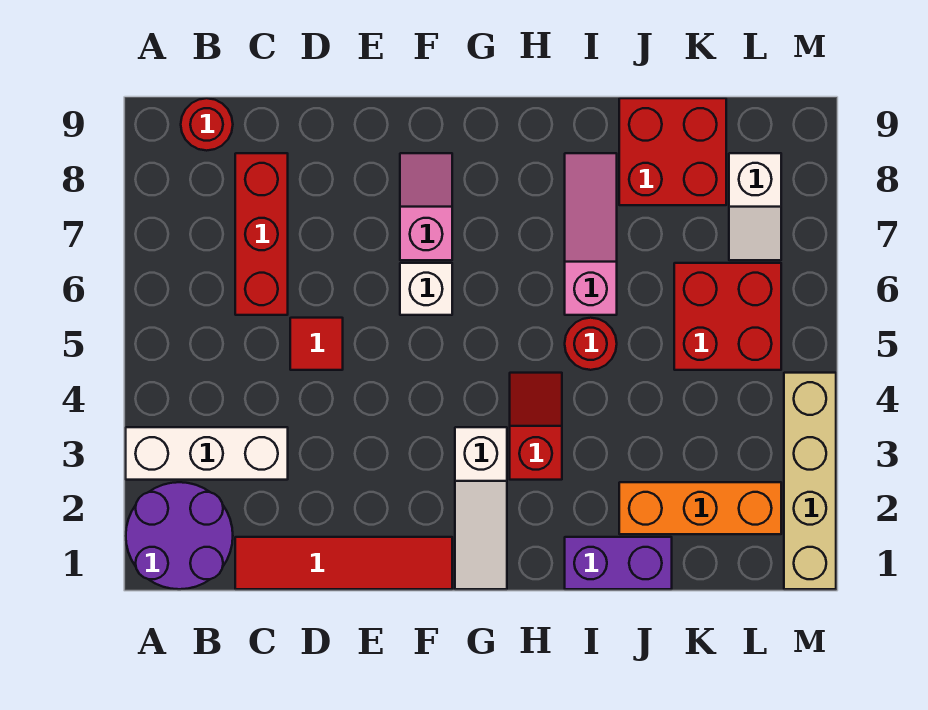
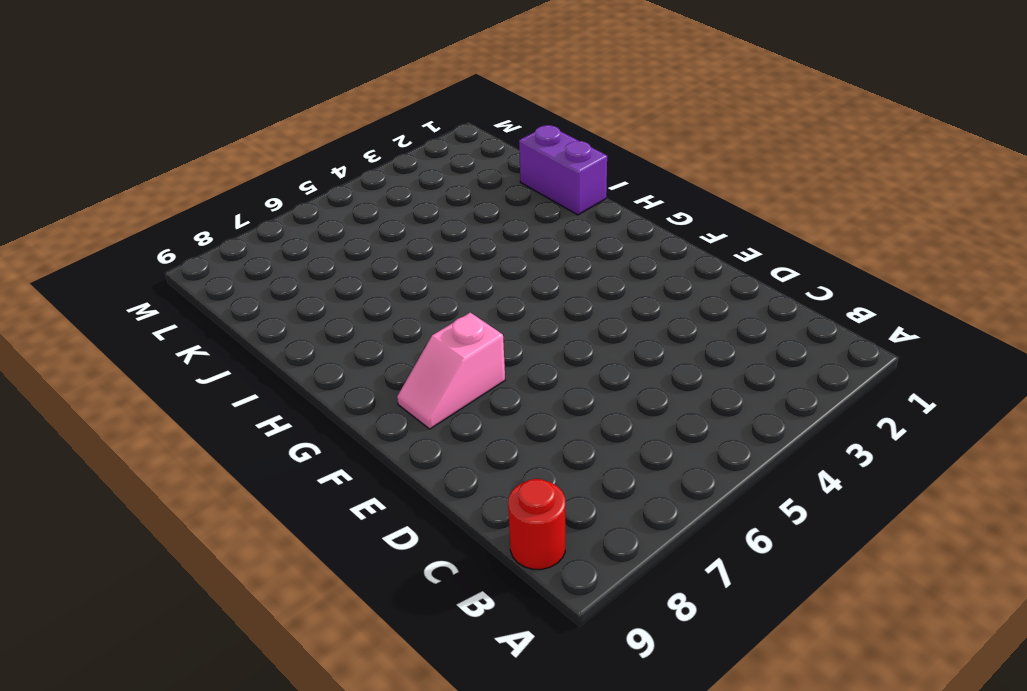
none -> purple 2x2 round brick [126,482,233,589]
none -> white 1x3 brick [126,427,288,480]
none -> red 1x4 tile [235,537,452,589]

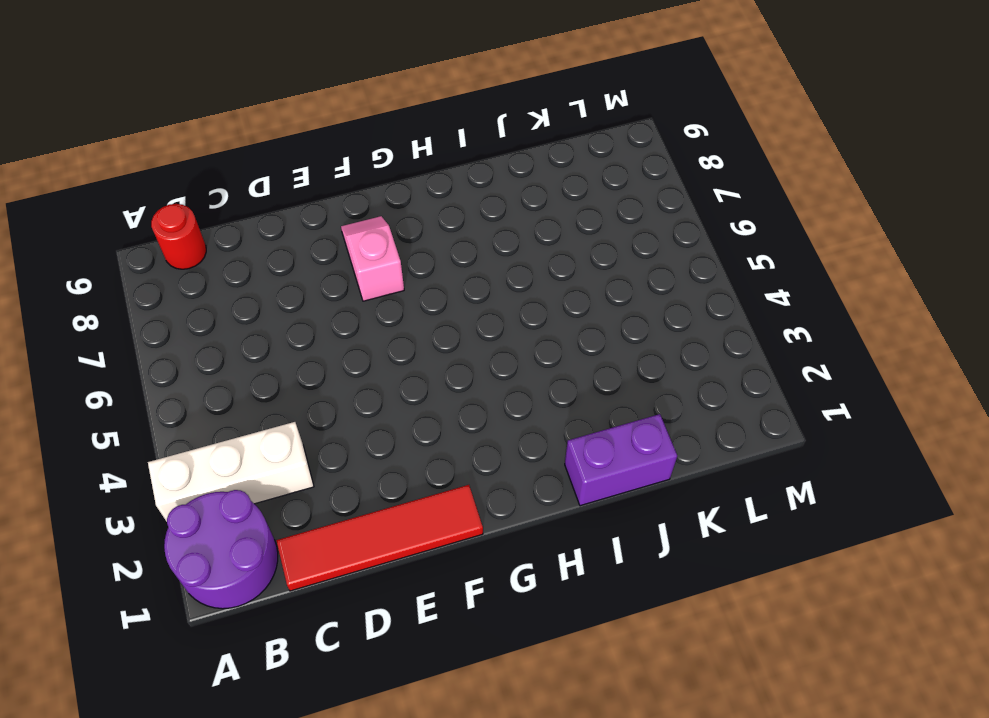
none -> red 1x3 brick [235,153,288,315]
none -> red 1x1 tile [290,318,343,370]
none -> white 1x1 brick [400,263,452,315]

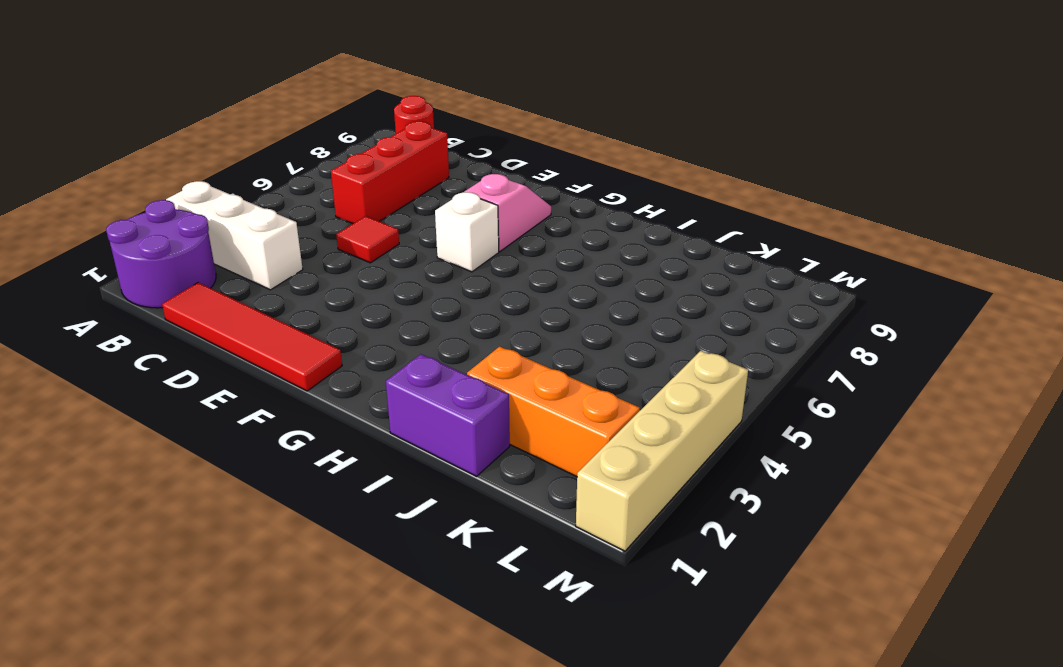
none -> white 1x3 slope [455,427,507,589]
none -> red 1x2 slope [510,373,562,480]
none -> red 1x1 round brick [565,318,617,370]

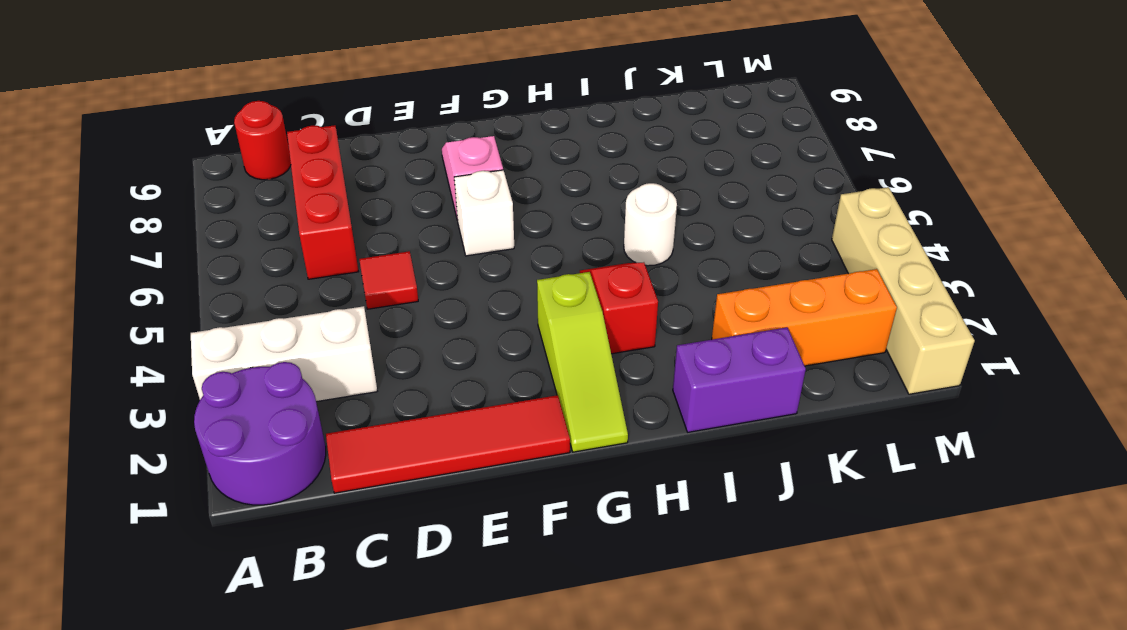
lime 1x3 slope [537,272,628,452] -> white 1x3 slope [455,427,507,589]
white 1x1 round brick [624,183,677,266] -> red 1x1 round brick [565,318,617,370]
none -> pink 1x3 slope [565,153,617,315]
none -> red 2x2 brick [619,98,726,205]
none -> red 2x2 brick [674,263,781,370]

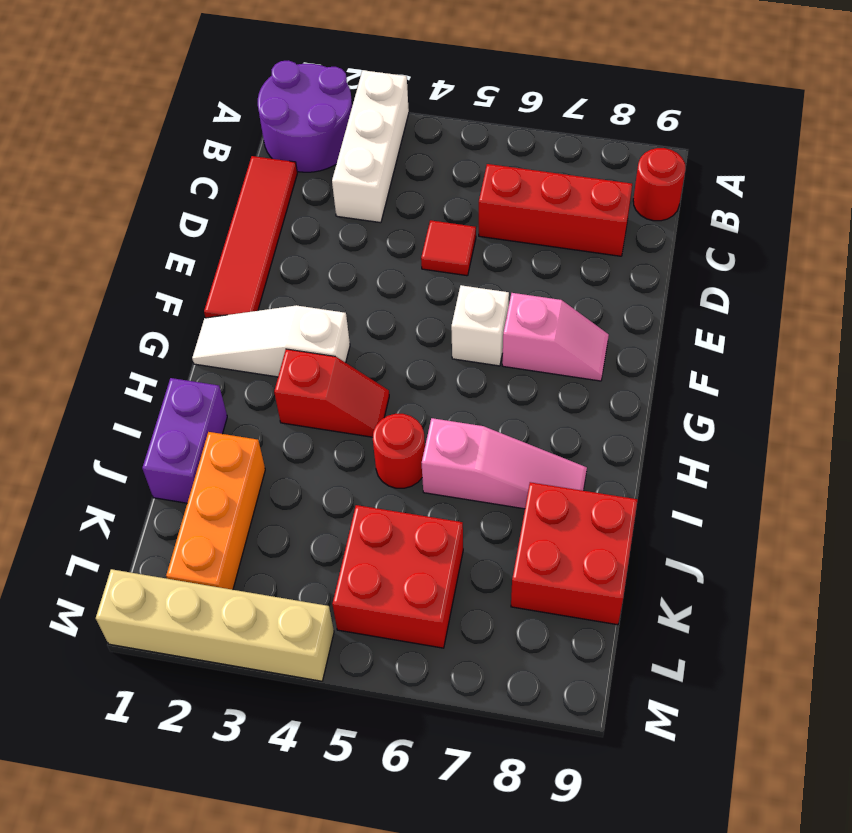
none -> white 1x2 slope [729,153,781,260]

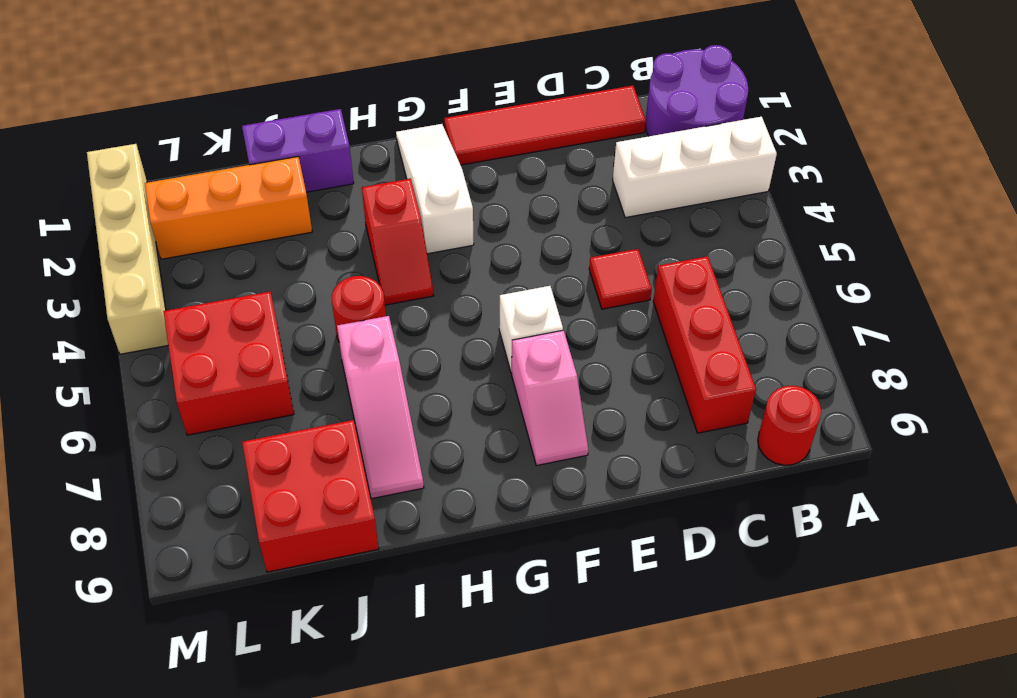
none -> white 1x2 slope [729,153,781,260]

